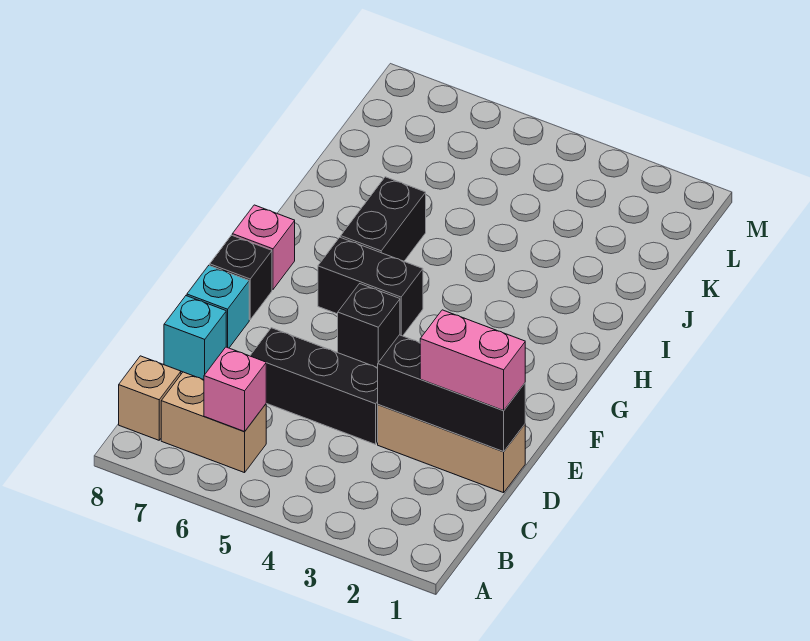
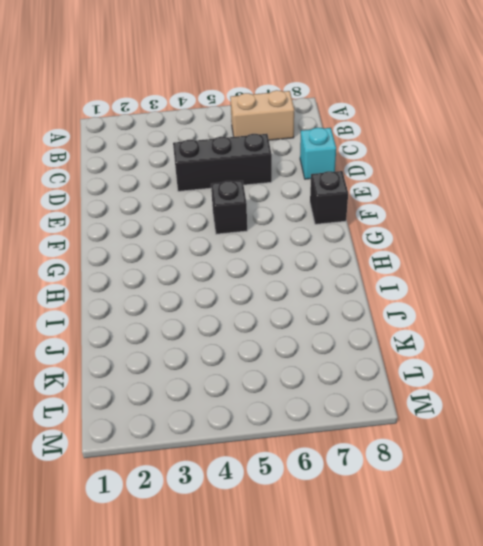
none -> tan 1x1 brick [119,356,181,440]
none -> tan 1x3 brick [378,405,525,493]
none -> cyan 1x1 brick [187,266,249,348]

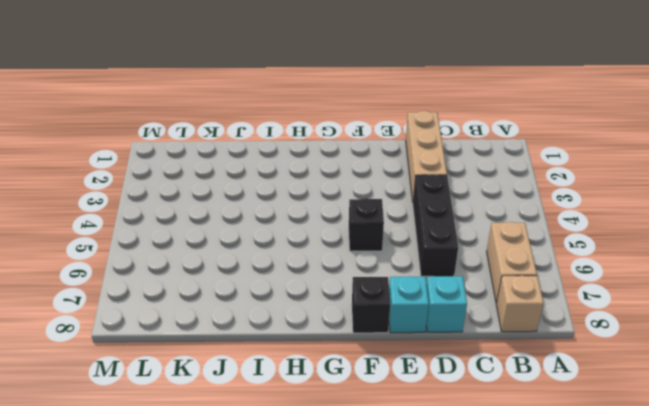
none -> black 1x2 brick [318,237,423,336]
none -> pink 1x1 brick [232,205,295,289]
none -> black 1x2 brick [341,177,426,261]

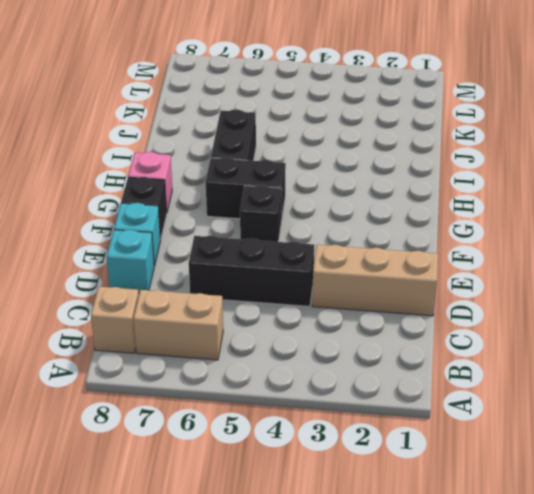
none -> pink 1x1 brick [204,347,266,431]
none -> black 1x3 brick [378,335,525,452]
none -> pink 1x2 brick [420,310,525,410]

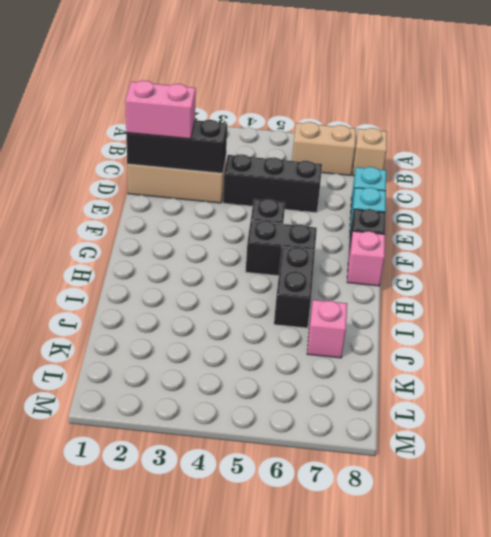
pink 1x1 brick [307,300,347,358] -> pink 1x1 brick moved to [204,347,266,431]

